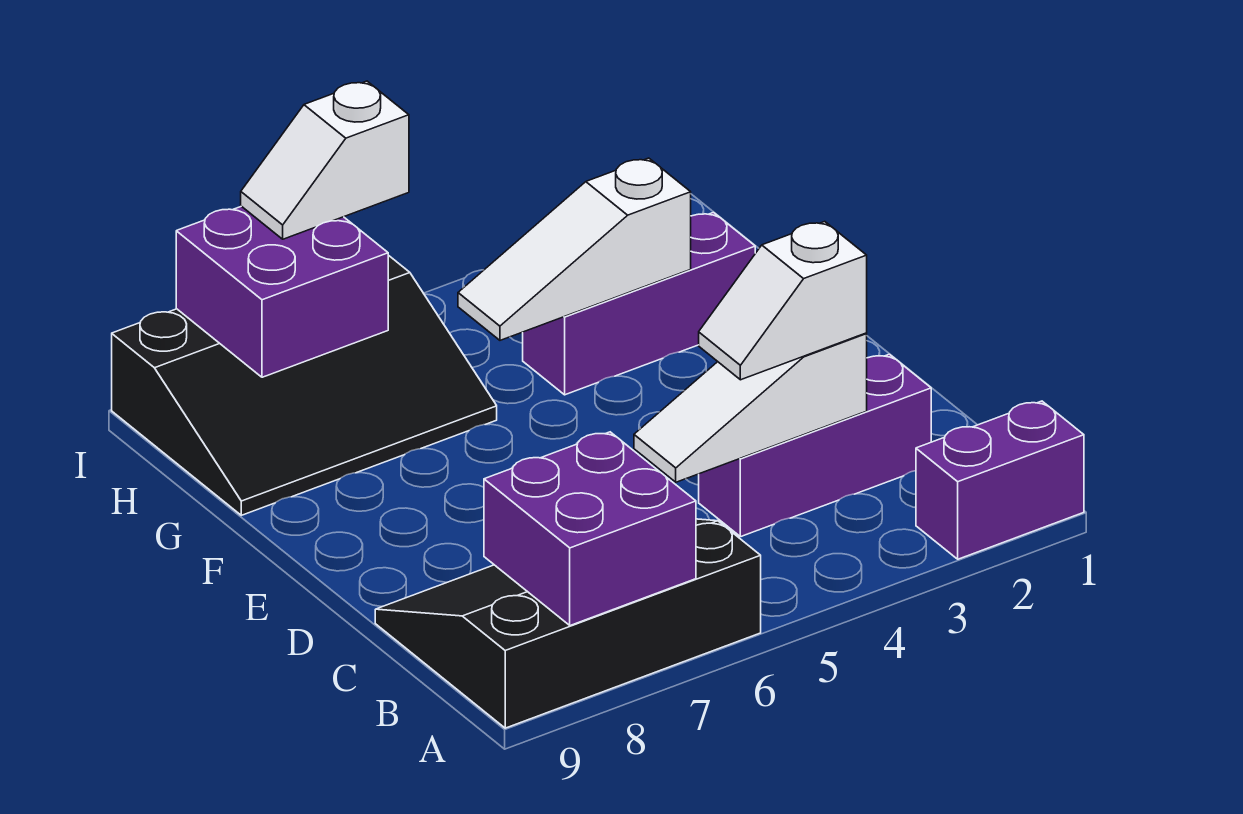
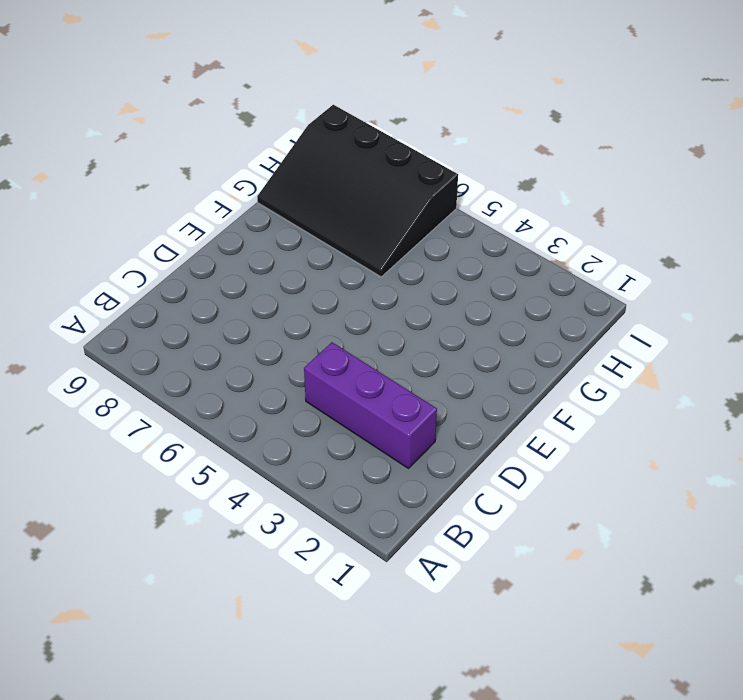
none -> purple 1x2 brick [916,401,1084,559]
none -> black 3x4 slope [375,519,761,728]

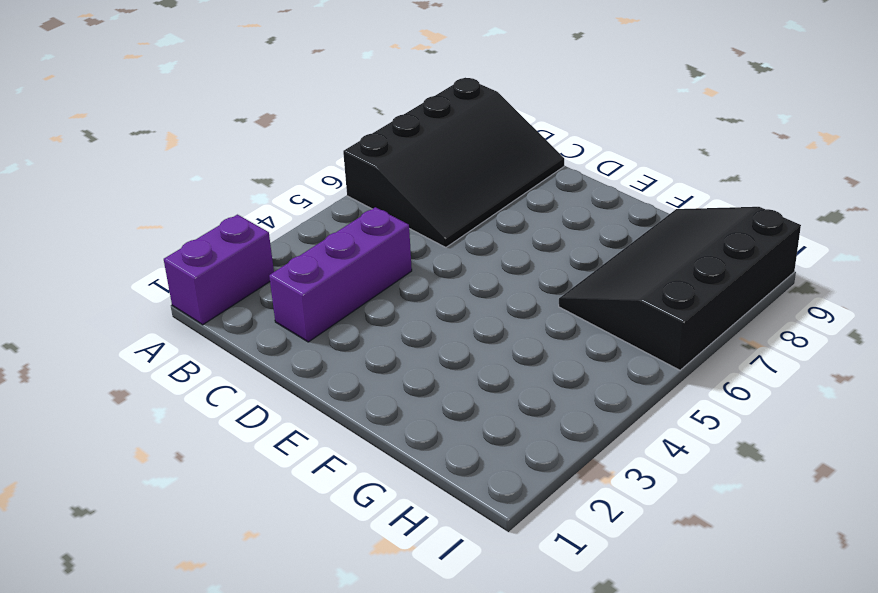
none -> purple 1x3 brick [523,212,755,395]
none -> purple 2x2 brick [484,432,696,626]

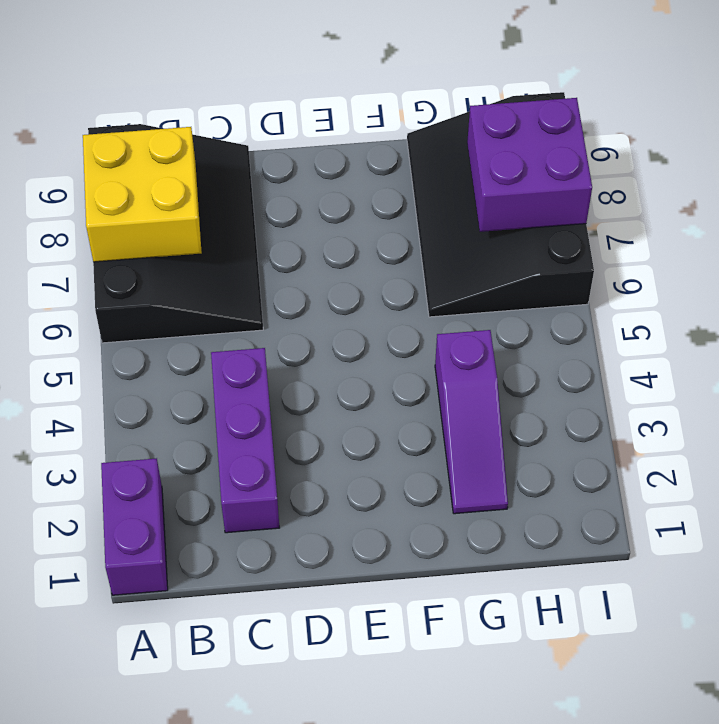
yellow 2x2 brick [83,127,202,262] -> purple 2x2 brick [484,432,696,626]
purple 1x3 slope [435,330,508,514] -> purple 1x3 brick [523,212,755,395]
none -> white 1x3 slope [634,333,867,482]
none -> white 1x3 slope [458,158,691,340]

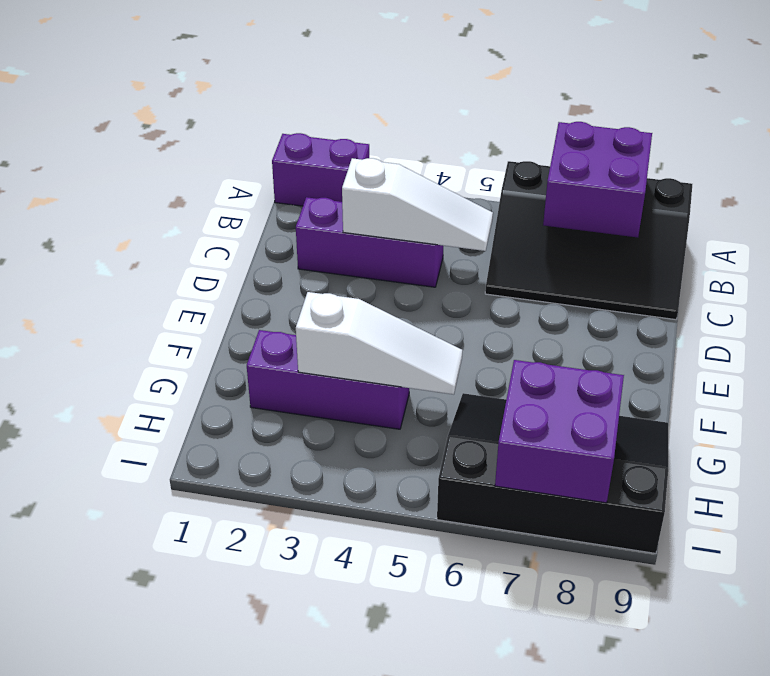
none -> white 1x2 slope [699,222,867,380]
none -> white 1x2 slope [241,81,409,239]

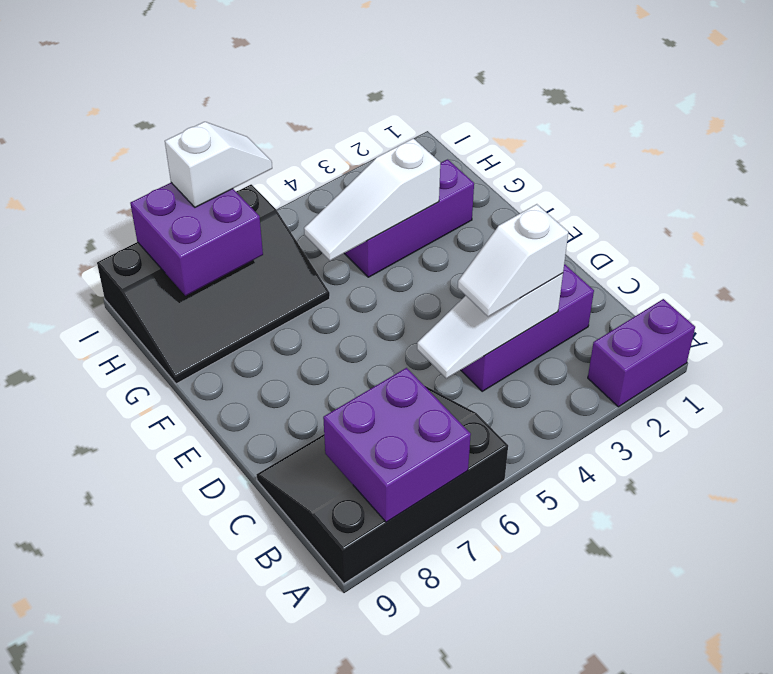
white 1x2 slope [165,122,272,207] -> white 1x2 slope turned to [241,81,409,239]

